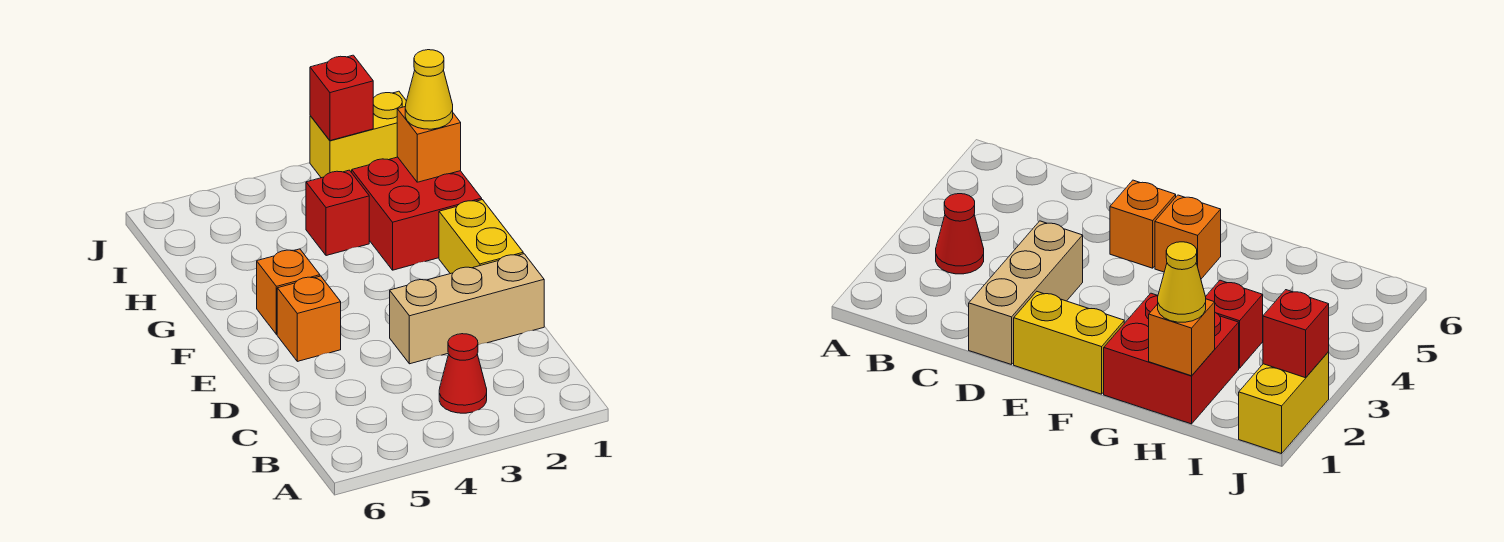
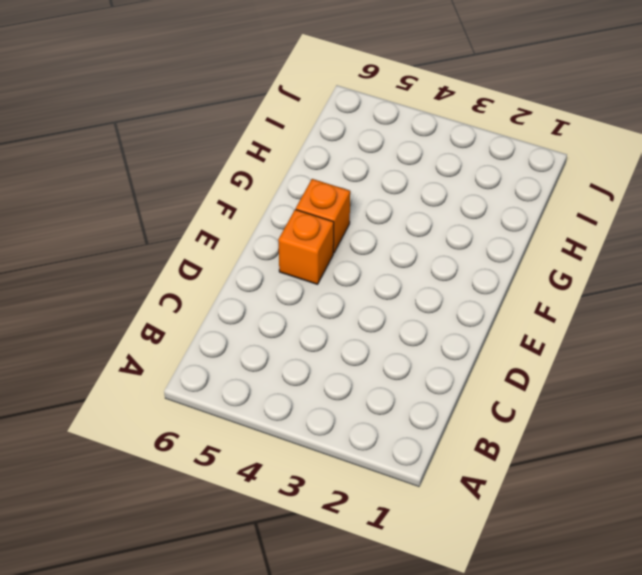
none -> red 1x1 cone [439,334,487,413]
none -> tan 1x3 brick [390,254,544,364]

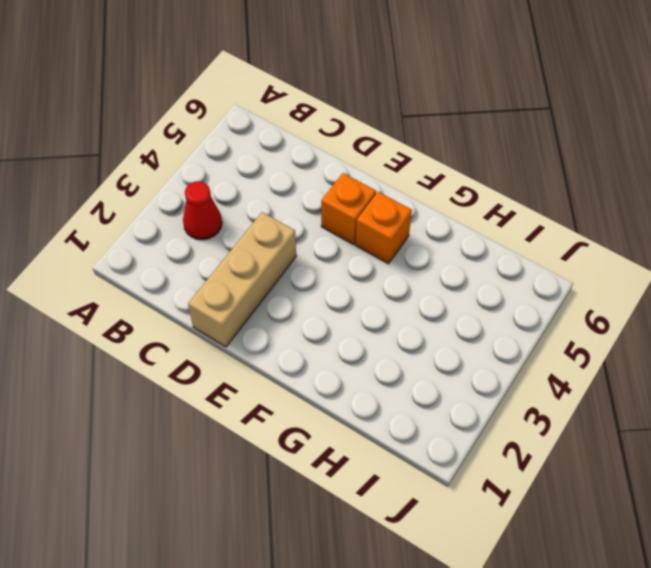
none -> yellow 1x2 brick [439,200,523,274]
none -> red 2x2 brick [352,157,482,270]

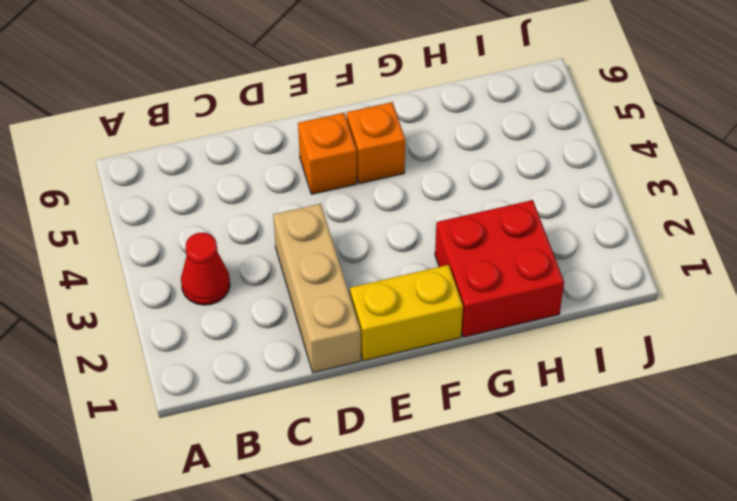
none -> red 1x1 brick [306,170,369,256]
none -> yellow 1x2 brick [310,91,406,178]

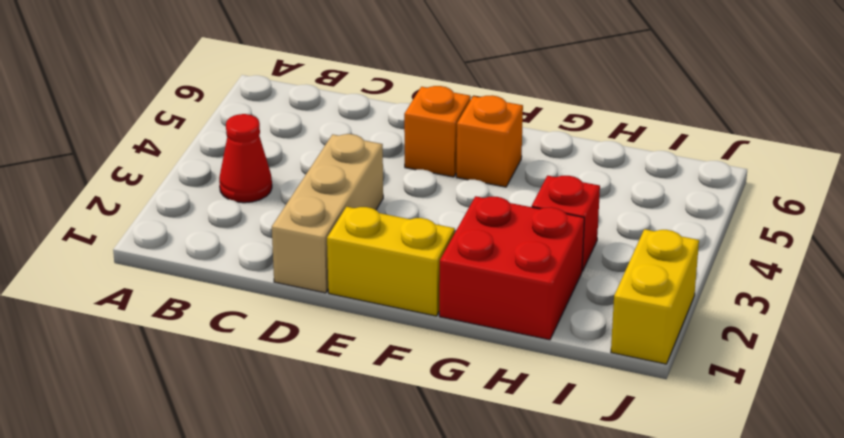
none -> orange 1x1 brick [397,107,461,182]
none -> red 1x1 brick [310,55,373,141]

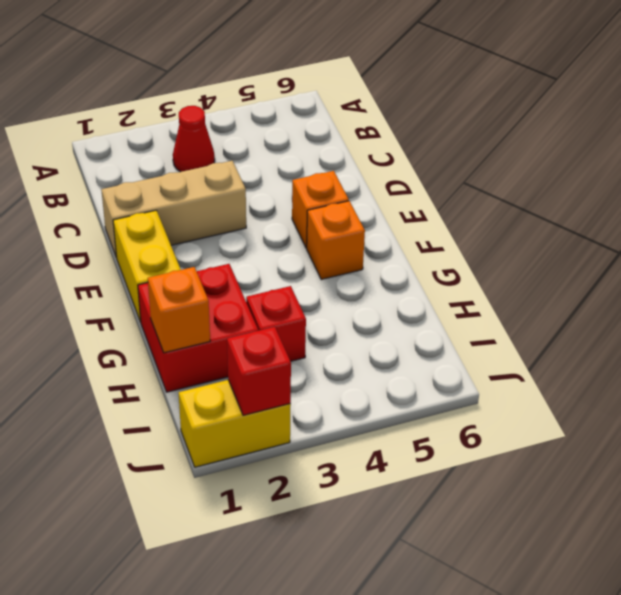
none -> yellow 1x1 cone [405,50,453,129]

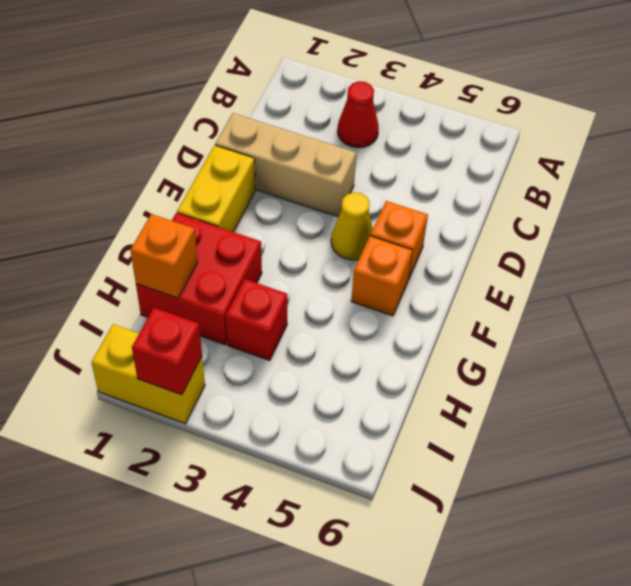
yellow 1x1 cone [331,193,373,260] -> yellow 1x1 cone moved to [405,50,453,129]

